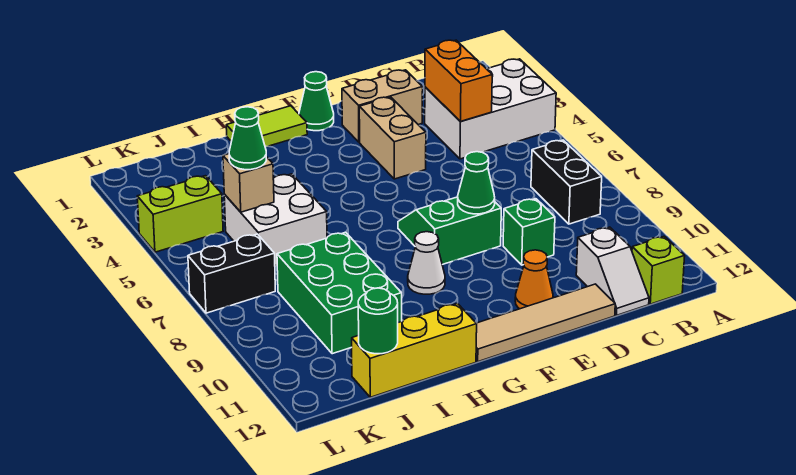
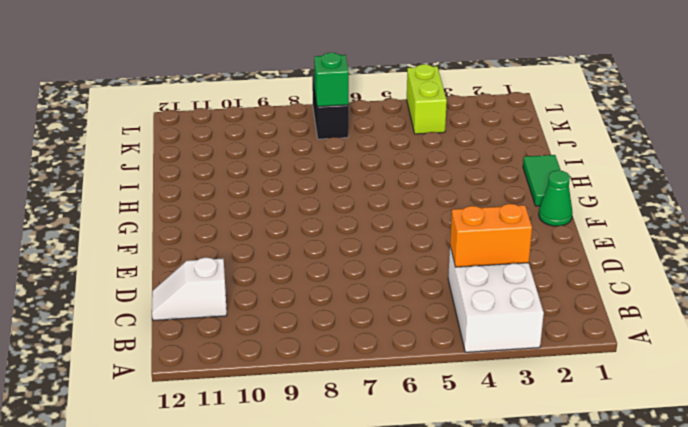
green 1x2 tile [523,155,561,206] -> lime 1x2 tile [226,106,307,147]
green 1x1 brick [314,53,349,106] -> green 1x1 brick moved to [503,199,555,265]
none -> black 1x2 brick [531,140,602,224]
none -> lime 1x1 brick [632,236,685,304]
none -> tan 1x2 brick [342,70,423,142]

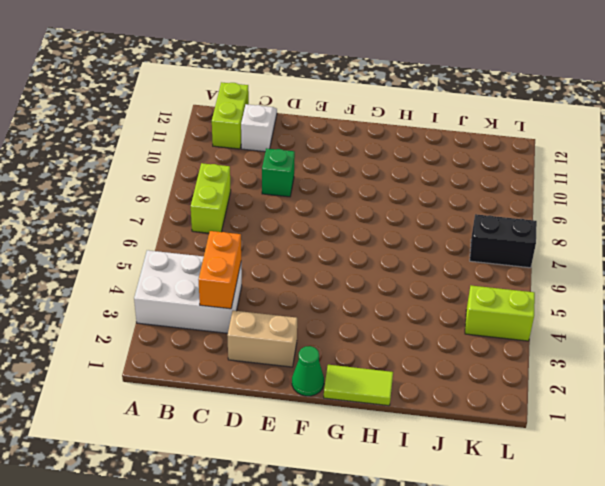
lime 1x2 brick [191,163,231,233] -> black 1x2 brick [531,140,602,224]
lime 1x2 brick [212,82,249,149] -> lime 1x1 brick [632,236,685,304]
none -> tan 1x4 tile [476,284,615,362]
none -> tan 1x2 brick [359,97,426,179]
none -> green 2x2 slope [398,197,501,265]

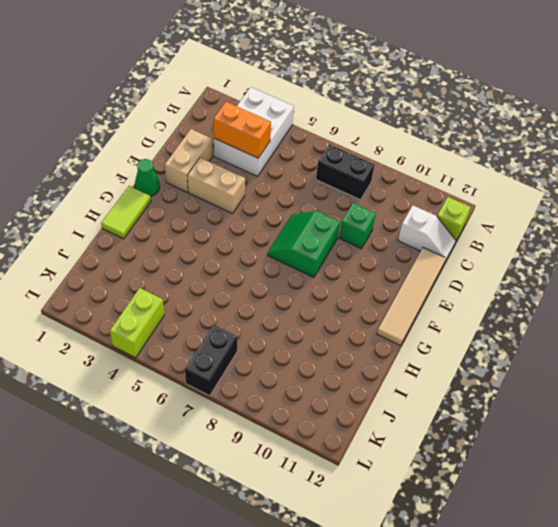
none -> orange 1x1 cone [515,250,553,309]
none -> white 1x1 cone [408,232,445,294]
none -> yellow 1x3 brick [351,303,477,397]

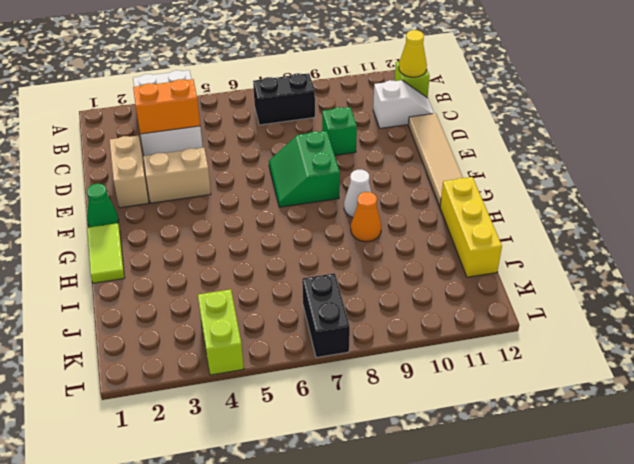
yellow 1x1 cone [399,30,427,77] -> none
orange 1x1 cone [351,192,381,242] -> orange 1x1 cone moved to [515,250,553,309]
none -> white 2x2 brick [224,174,327,266]
none -> green 2x3 brick [277,232,402,354]
none -> green 1x1 cone [458,152,495,214]

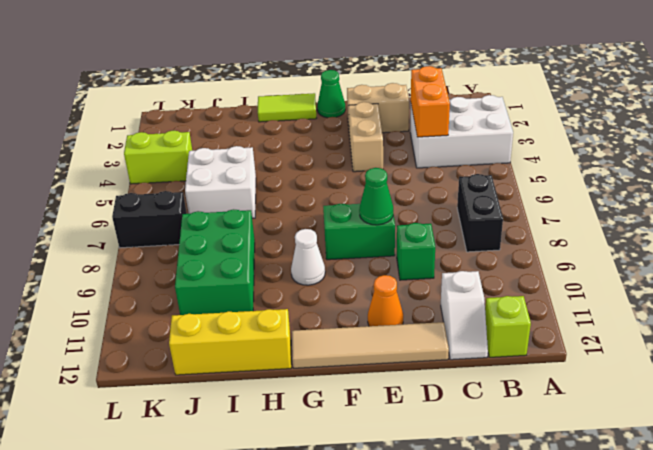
none -> tan 1x1 brick [223,154,274,212]
none -> green 1x1 round brick [358,288,398,354]
none -> green 1x1 cone [229,107,266,170]

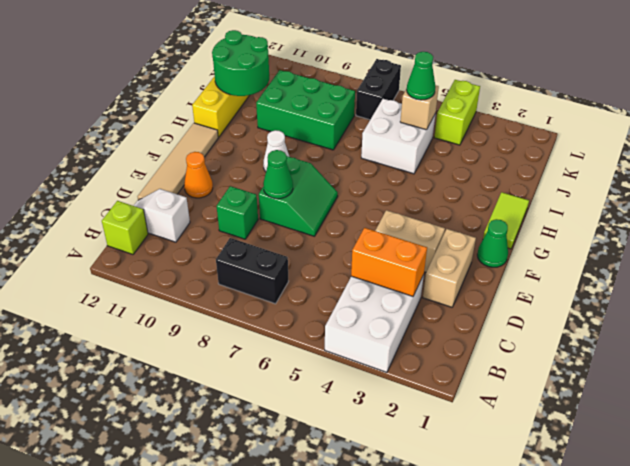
green 2x2 round brick [212,30,269,96] -> green 1x1 round brick [358,288,398,354]

